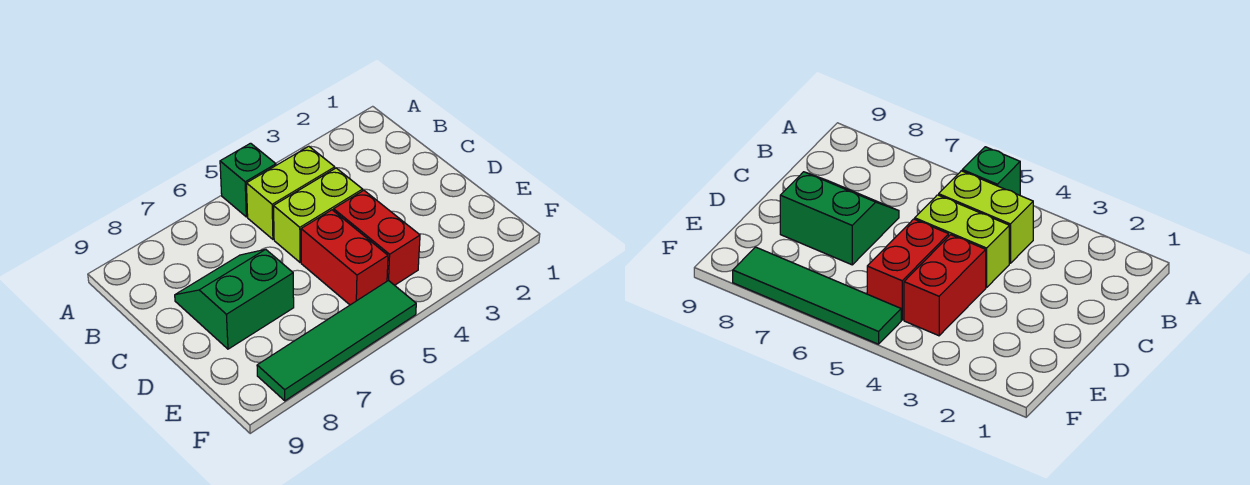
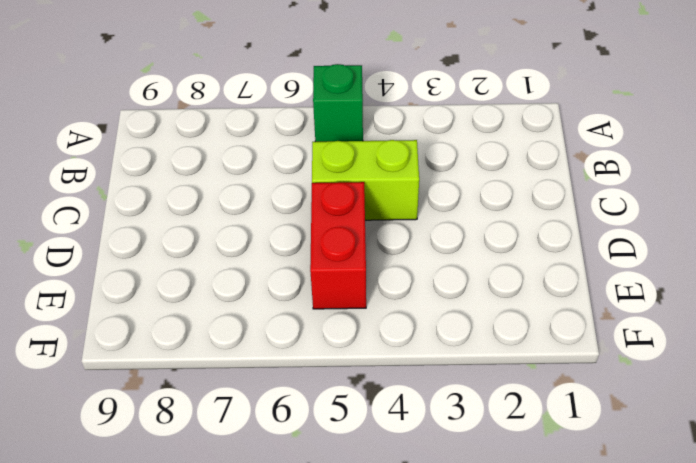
none -> lime 1x2 brick [246,146,335,239]
none -> green 2x2 slope [175,249,294,349]

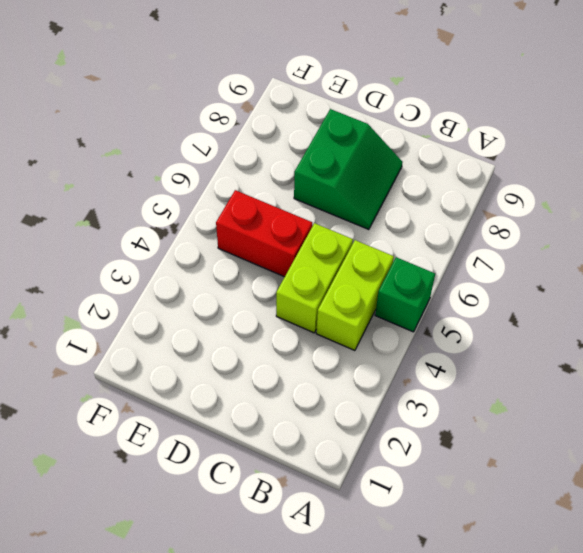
none -> red 1x2 brick [334,190,420,285]
none -> green 1x4 tile [257,280,416,401]

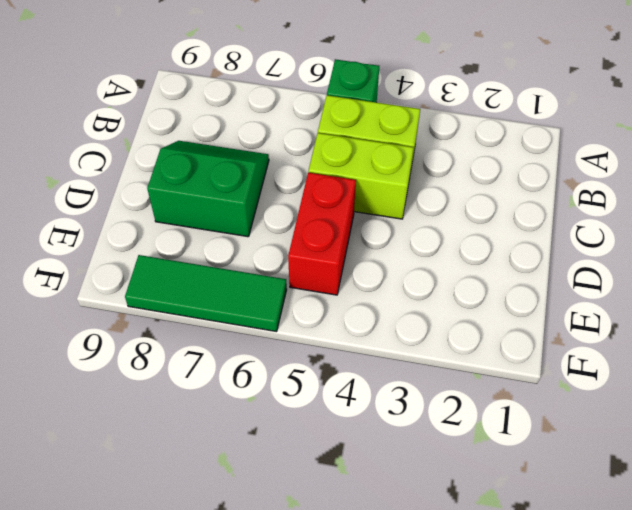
green 1x3 tile [125,255,287,332] -> green 1x4 tile [257,280,416,401]
none -> red 1x2 brick [334,190,420,285]

